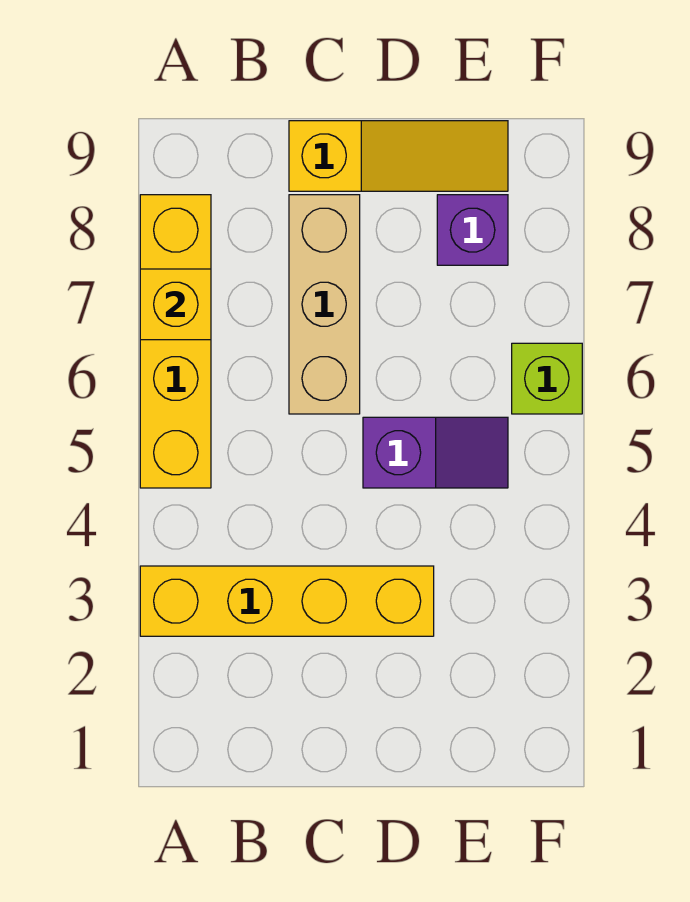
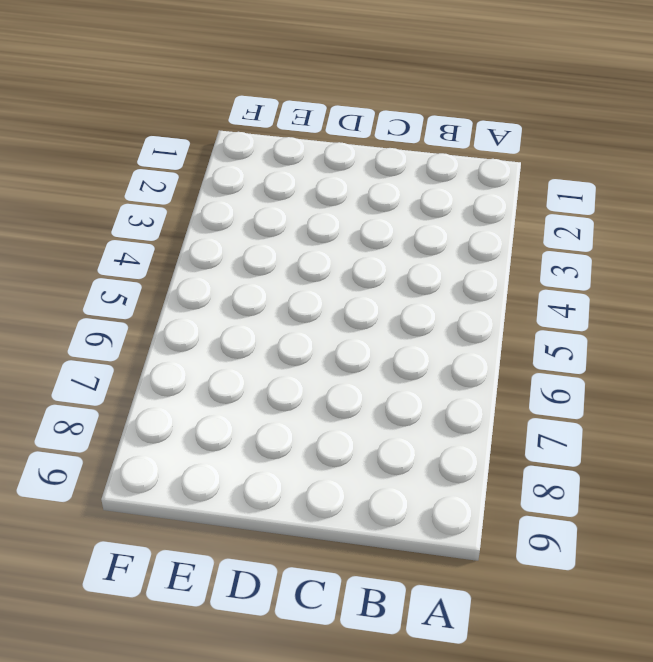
none -> yellow 1x4 brick [140,566,434,636]
none -> yellow 1x4 brick [140,195,211,488]

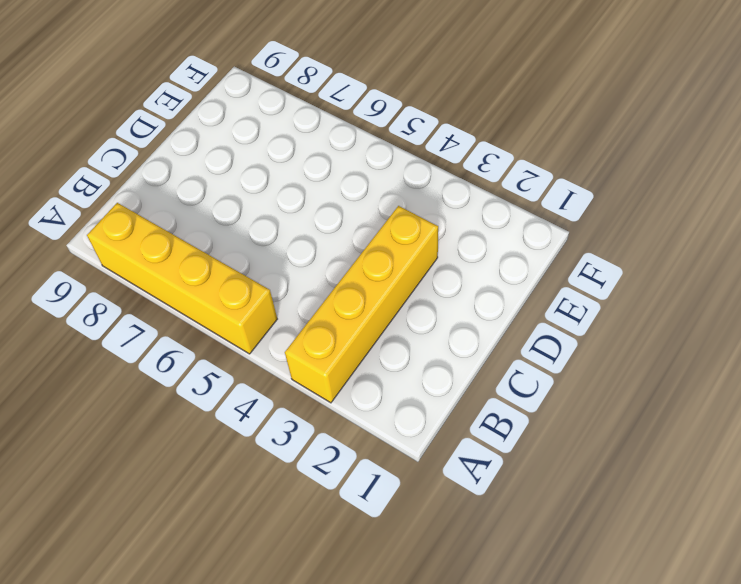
none -> tan 1x3 brick [289,195,360,414]
none -> yellow 1x3 slope [289,121,508,191]

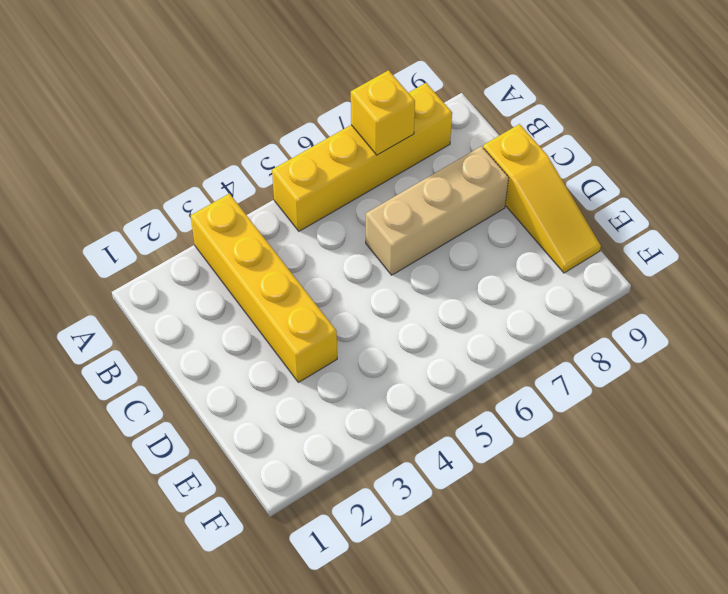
none -> purple 1x2 slope [363,417,508,488]
none -> purple 1x1 brick [437,195,508,265]

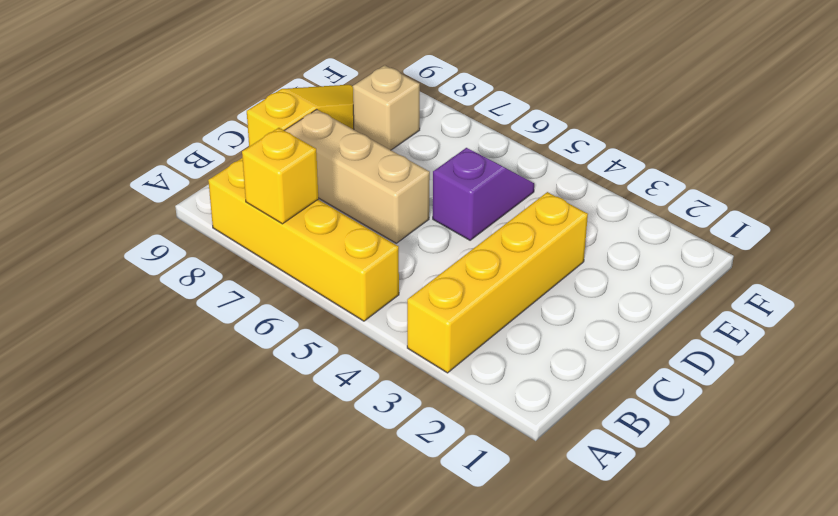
tan 1x1 brick [353,65,420,150] -> purple 1x1 brick [437,195,508,265]
none -> lime 1x1 brick [512,343,582,414]

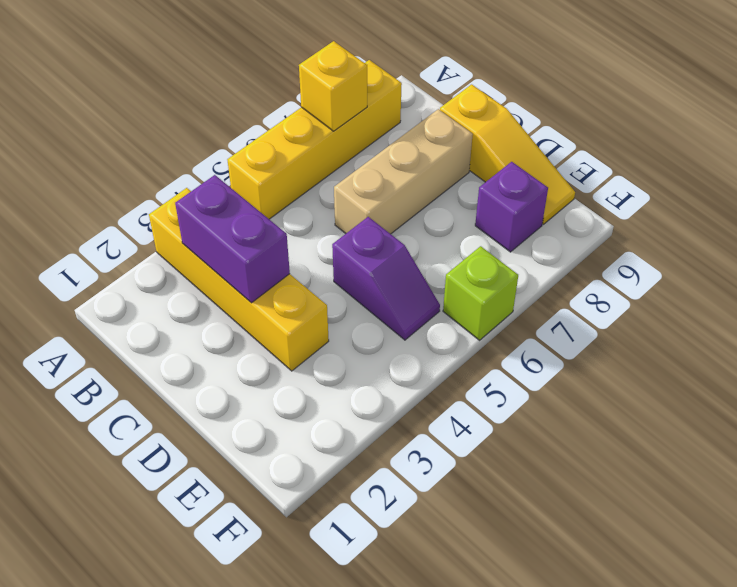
purple 1x2 brick [175,175,290,303] -> none

